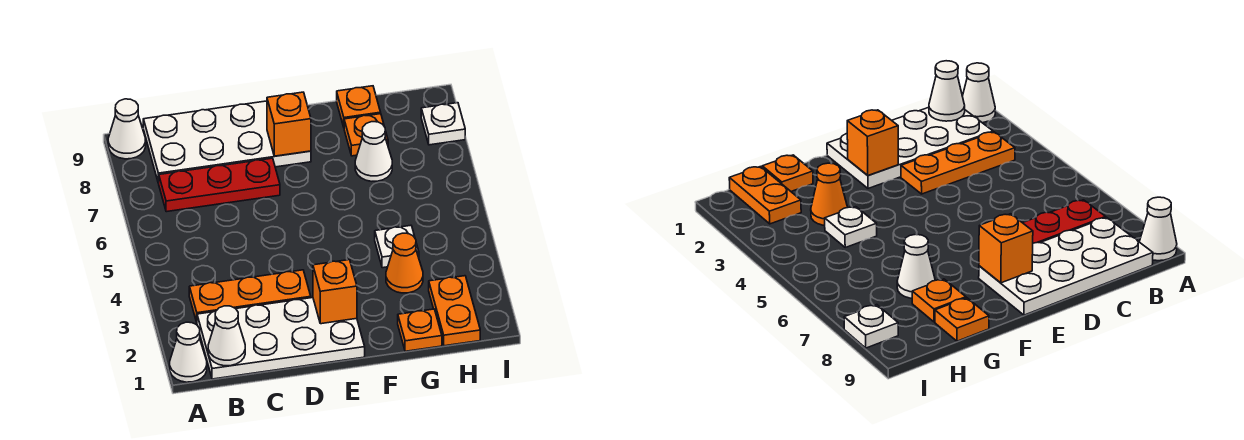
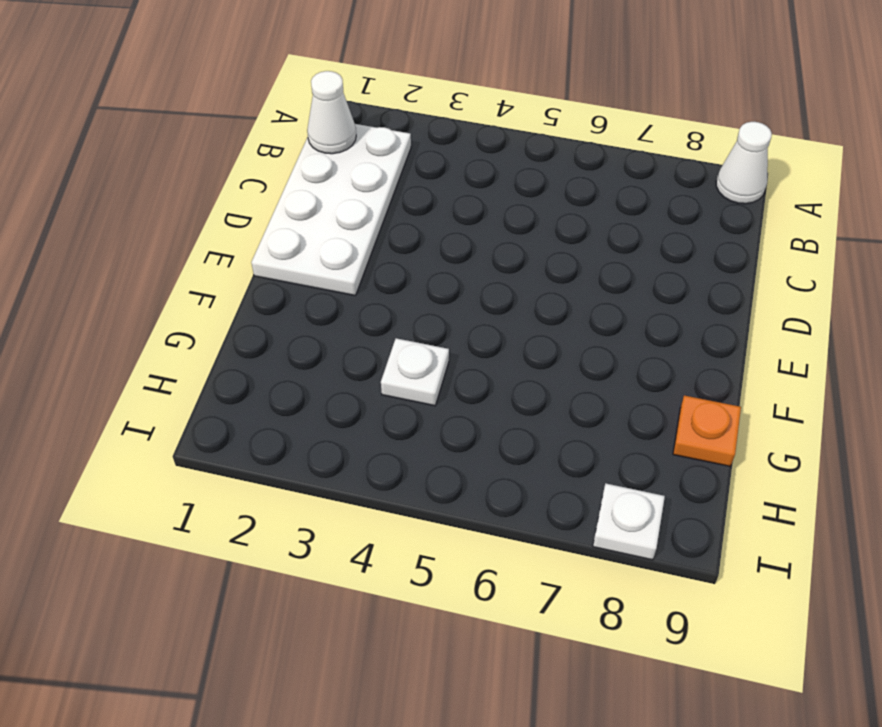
none -> white 1x1 cone [170,322,207,382]
none -> orange 1x3 plate [189,270,311,322]
none -> red 1x3 plate [159,158,280,212]

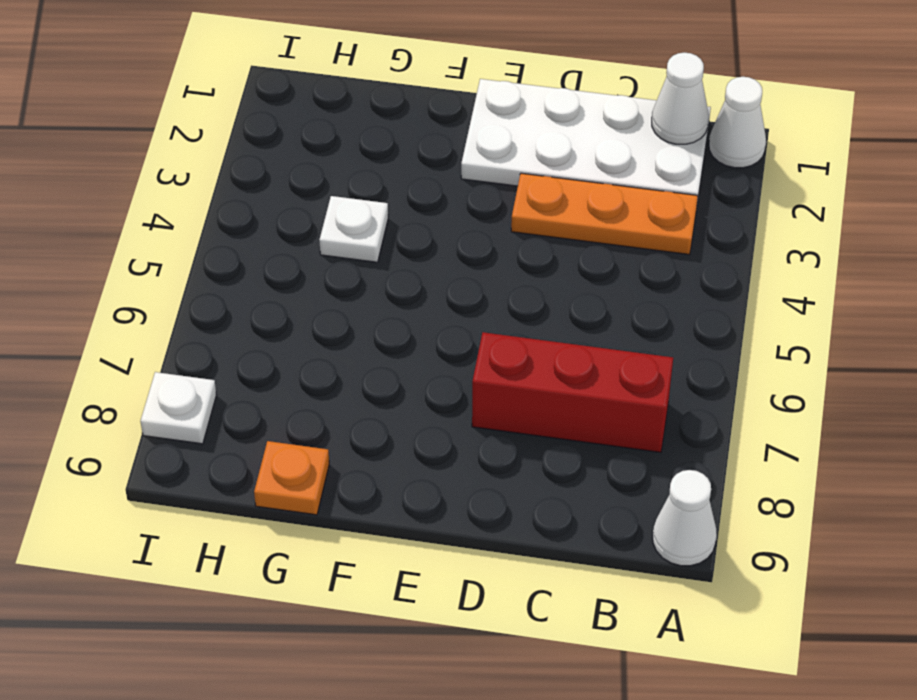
red 1x3 brick [472,332,673,452] -> red 1x3 plate [159,158,280,212]
none -> white 2x4 plate [143,101,311,183]
none -> orange 1x1 plate [398,309,442,351]
none -> orange 1x1 cone [386,233,423,293]

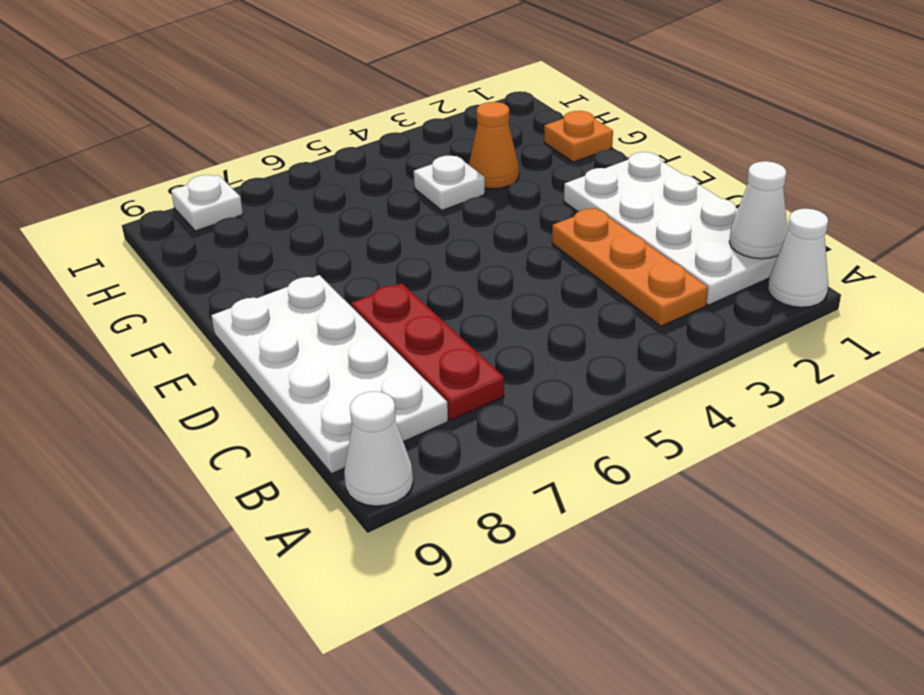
none -> white 1x1 cone [355,122,392,181]
none -> orange 1x1 plate [344,114,388,156]
none -> orange 1x1 plate [337,86,381,127]

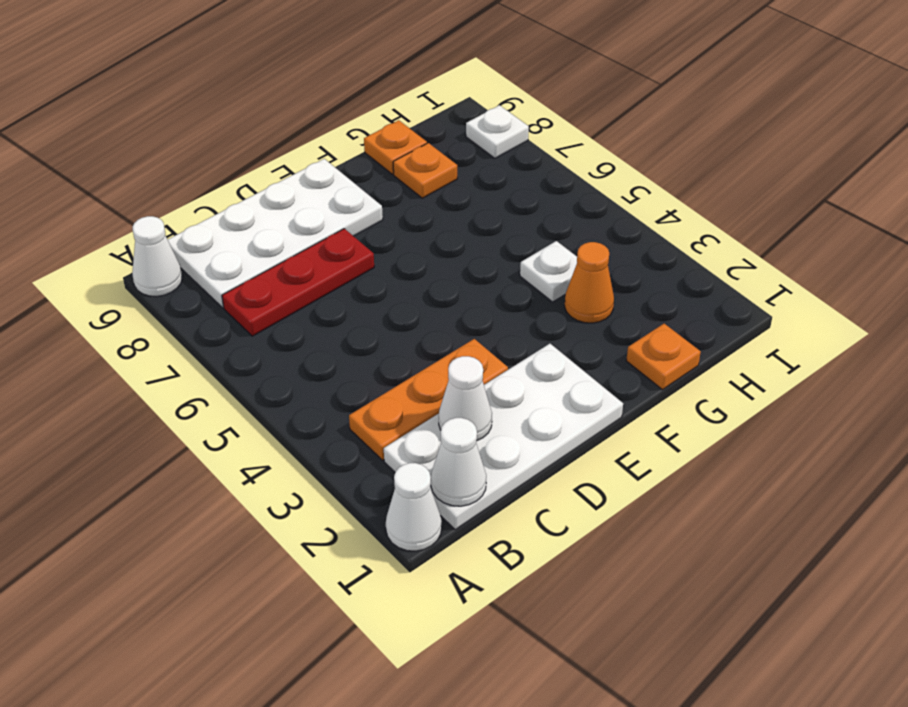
white 1x1 cone [439,356,492,440] -> white 1x1 cone moved to [355,122,392,181]
none -> orange 1x2 plate [429,276,480,346]
none -> orange 1x1 brick [313,260,357,324]
none -> orange 1x1 brick [267,92,311,156]

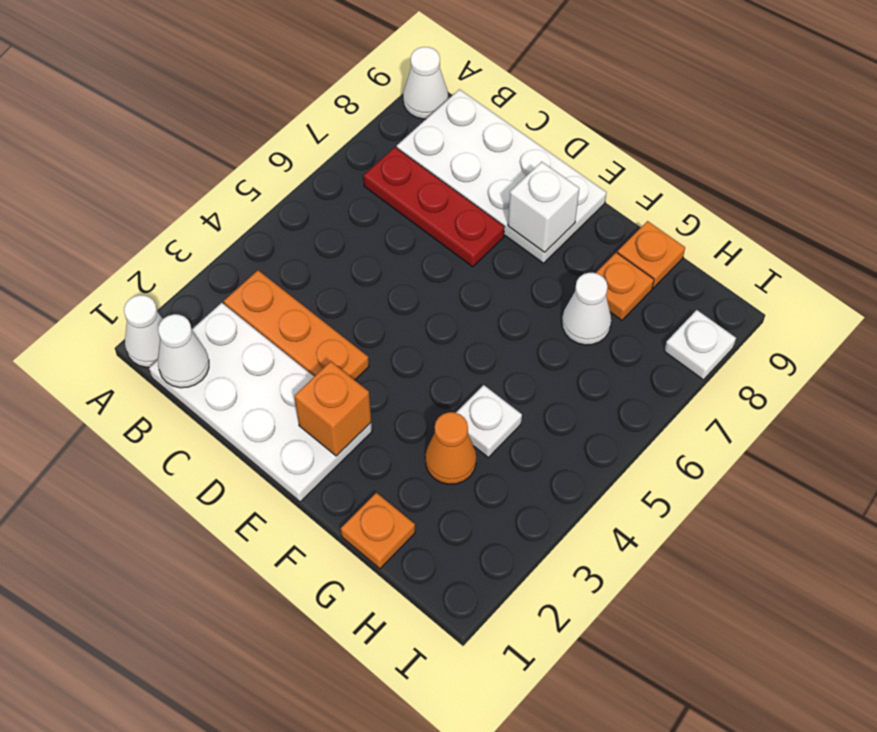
white 1x1 brick [508,162,579,252] -> orange 1x1 brick [267,92,311,156]
none -> orange 1x2 plate [429,276,480,346]

